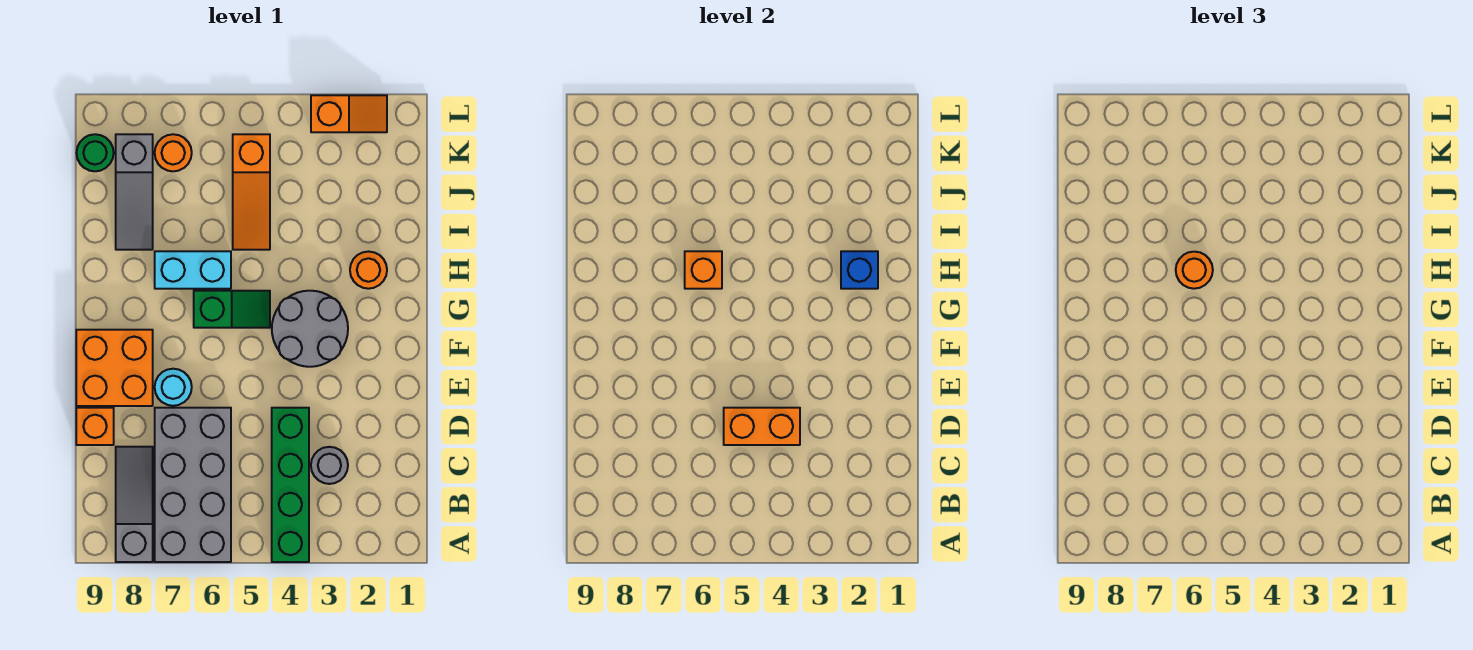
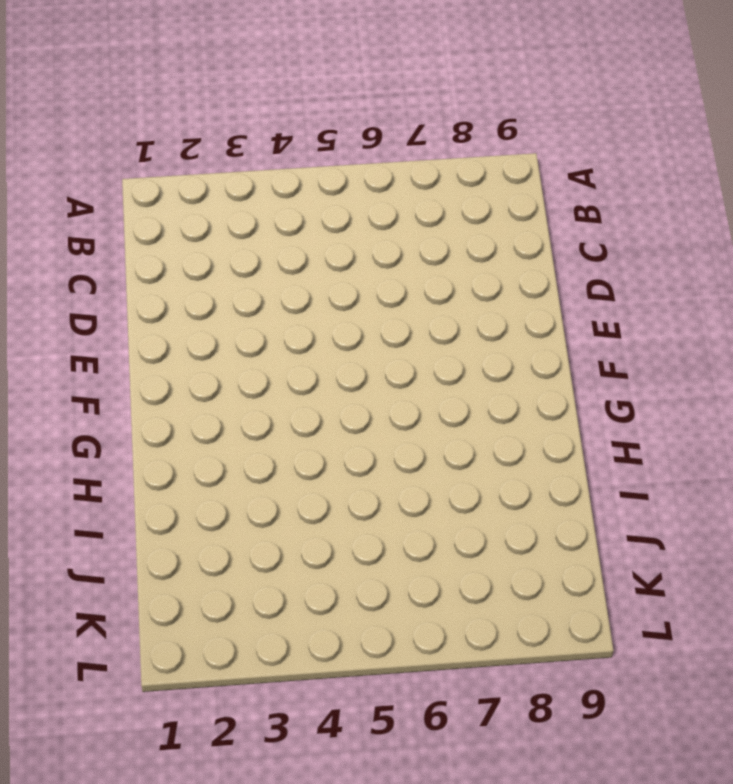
none -> green 1x4 brick [272,408,309,562]
none -> grey 2x4 brick [155,408,231,562]
none -> grey 1x3 slope [116,447,153,562]

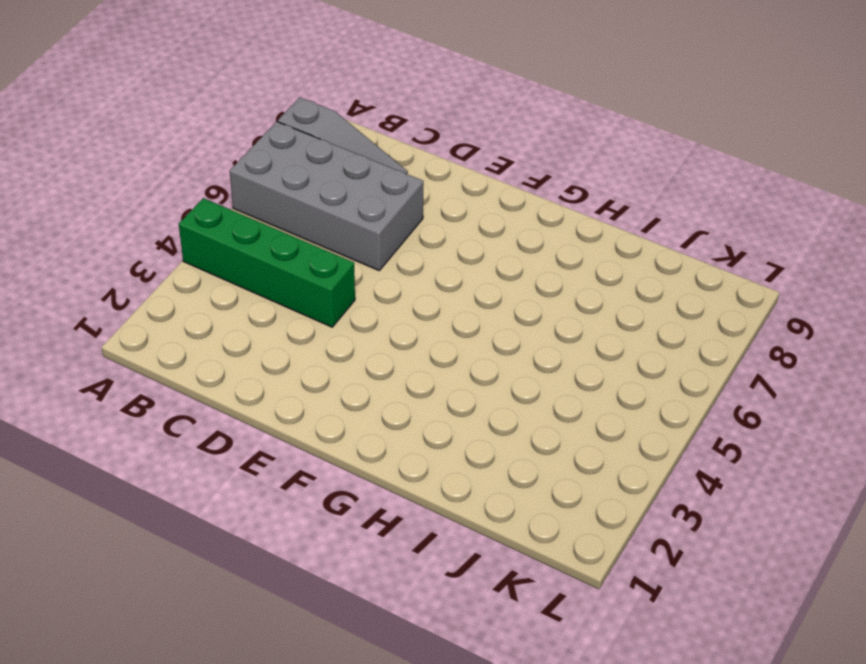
none -> grey 1x1 round brick [311,447,348,484]
none -> orange 1x1 brick [76,408,114,445]
none -> cyan 1x1 round brick [155,369,192,406]

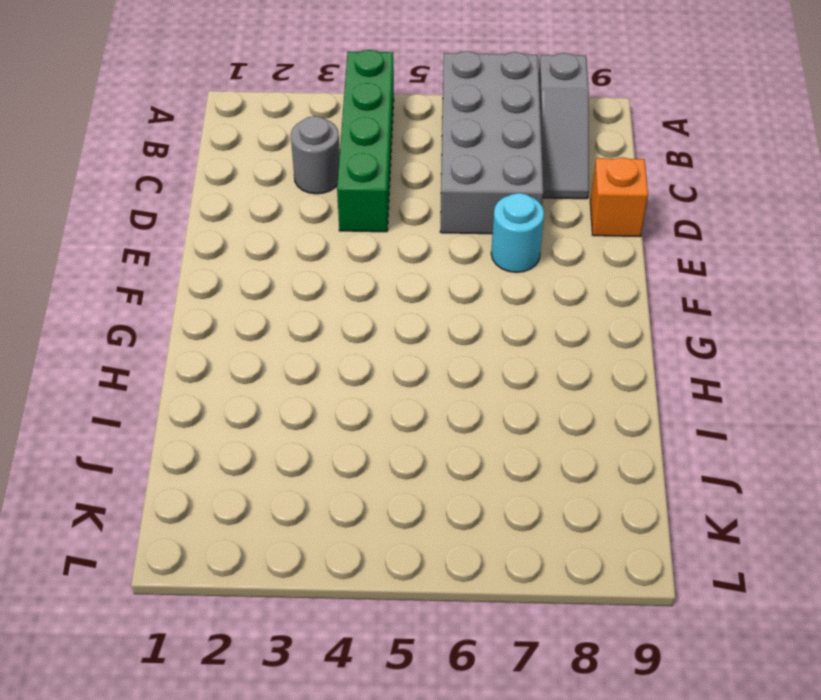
none -> orange 2x2 brick [76,330,153,406]
none -> grey 2x2 round brick [272,291,348,367]
none -> green 1x2 slope [194,291,270,328]

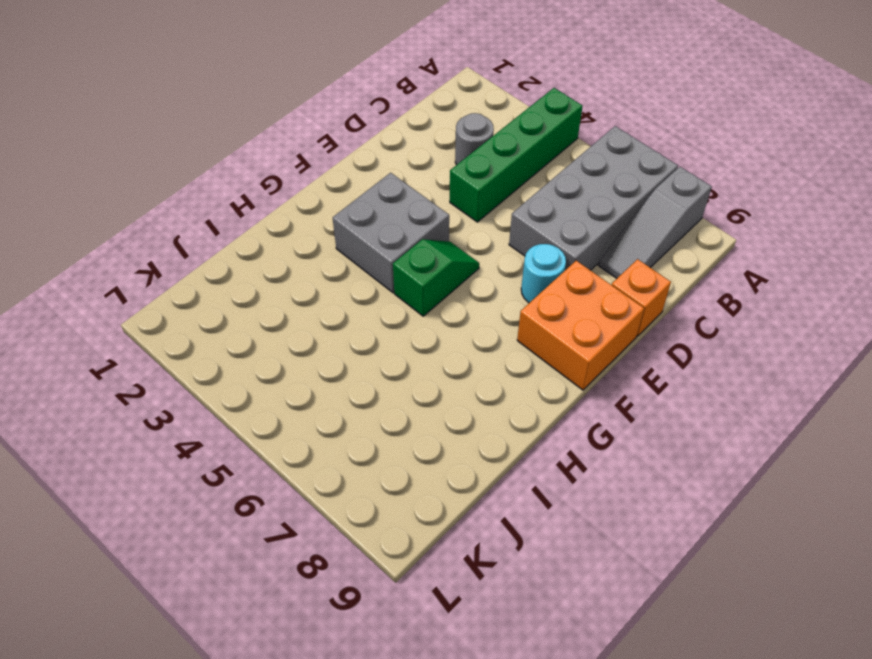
grey 2x2 brick [333,173,449,293] -> grey 2x2 round brick [272,291,348,367]
green 1x2 slope [393,239,479,316] -> green 1x2 slope turned to [194,291,270,328]
none -> orange 1x1 round brick [350,252,387,289]
none -> cyan 1x2 brick [155,251,231,289]
none -> orange 1x3 slope [233,134,270,250]

